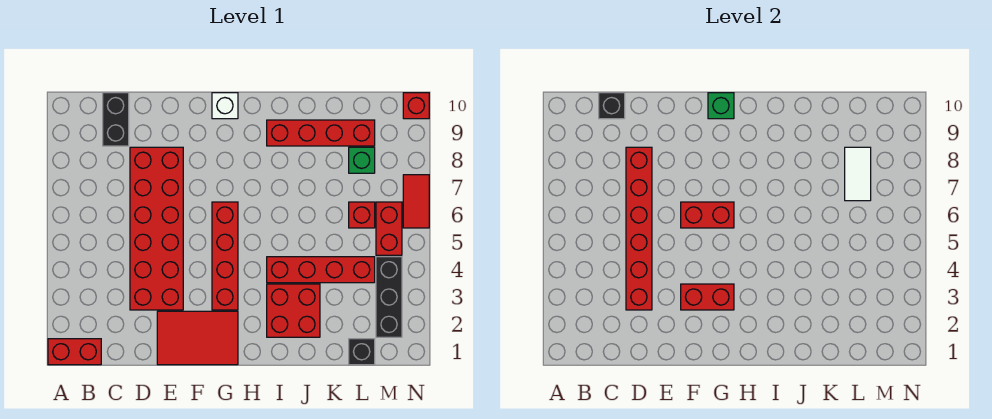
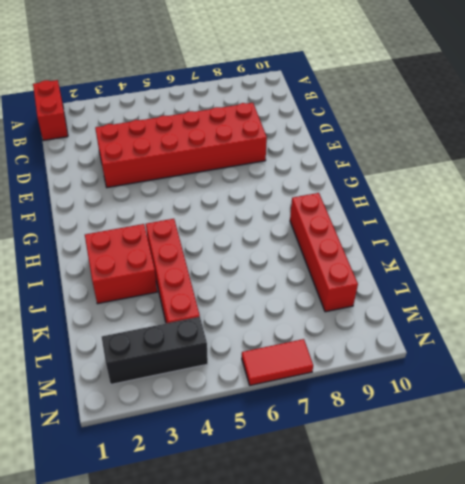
none -> black 1x2 brick [103,93,129,146]
none -> red 2x3 tile [157,311,238,365]
none -> red 1x4 brick [212,202,238,310]

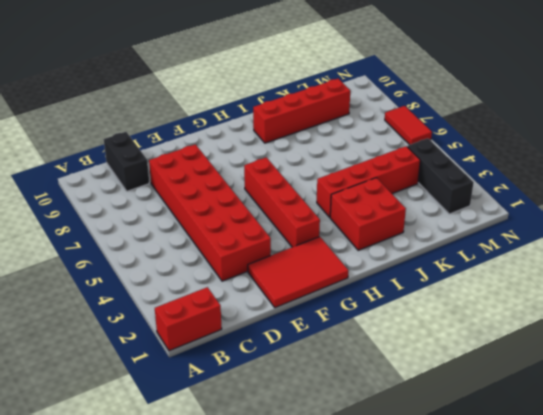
none -> white 1x1 brick [212,93,238,119]
none -> black 1x1 brick [349,339,375,365]
none -> red 1x1 brick [349,202,375,228]

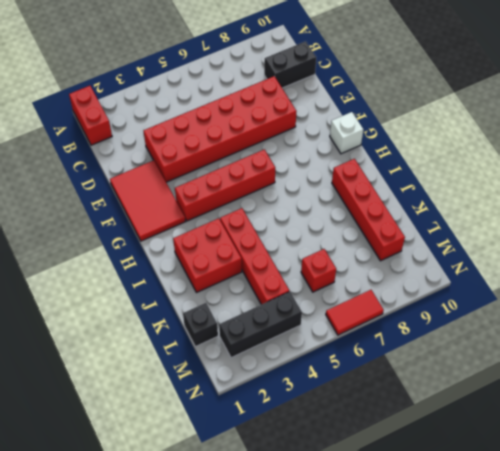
none -> green 1x1 brick [349,147,375,173]
none -> red 1x2 brick [376,202,402,255]
none -> red 1x1 brick [403,93,429,119]

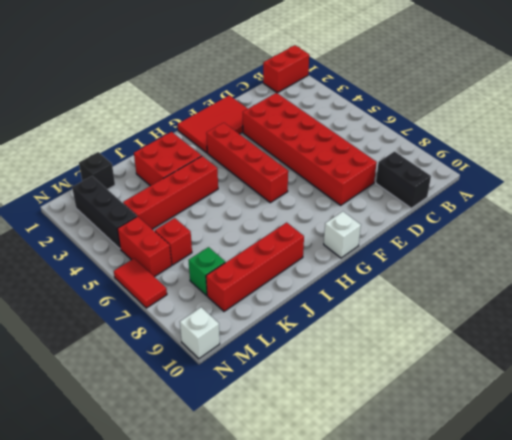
white 1x1 brick [180,307,220,359] -> red 1x1 brick [403,93,429,119]
none -> black 1x1 brick [599,93,625,119]
none -> red 1x6 brick [626,147,652,310]
none -> red 1x2 brick [681,284,734,310]

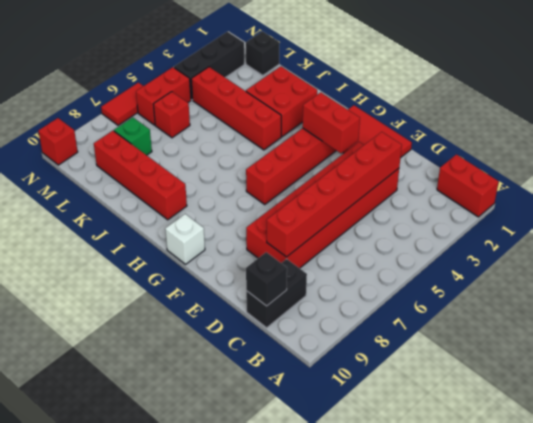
none -> red 1x2 brick [681,202,734,228]
none -> green 1x1 brick [708,93,734,119]
none -> white 1x2 tile [845,147,871,201]

